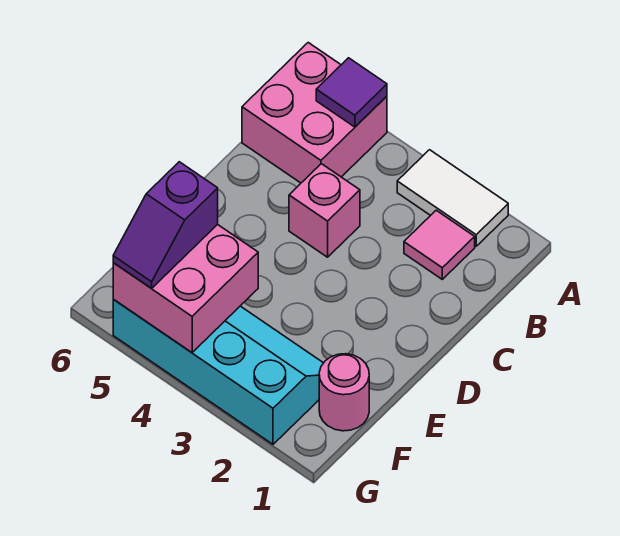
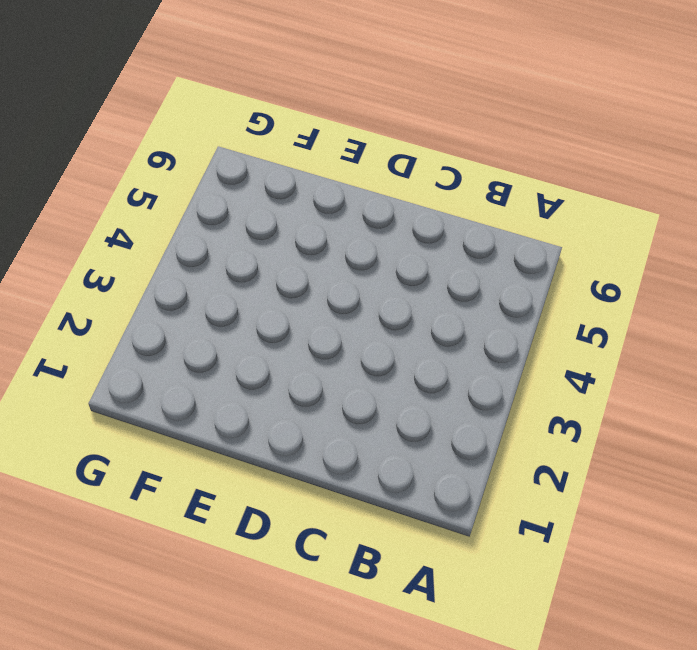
none -> white 1x2 tile [397,150,508,246]
none -> pink 2x2 brick [242,43,387,183]

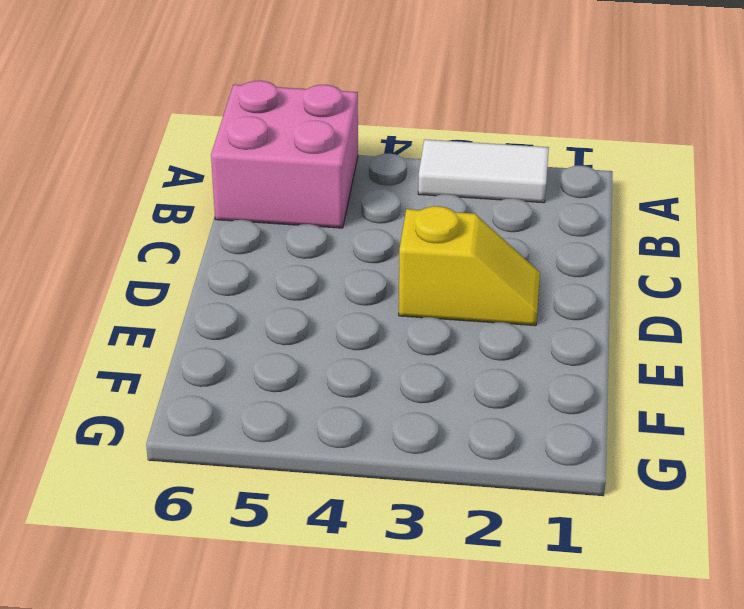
yellow 1x2 slope [399,206,540,326] -> none
none -> pink 1x1 tile [404,210,475,279]
none -> pink 1x1 brick [289,164,360,257]

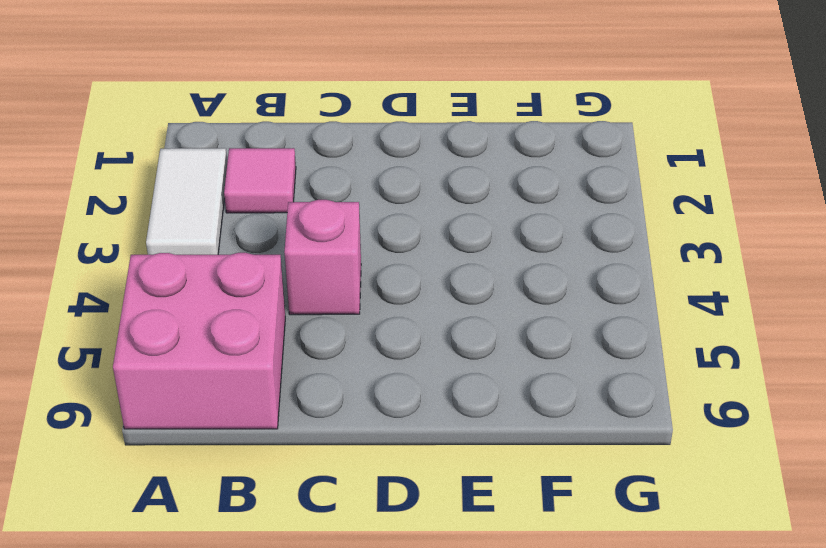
none -> pink 1x1 round brick [319,354,369,431]
none -> cyan 2x4 slope [113,300,323,444]

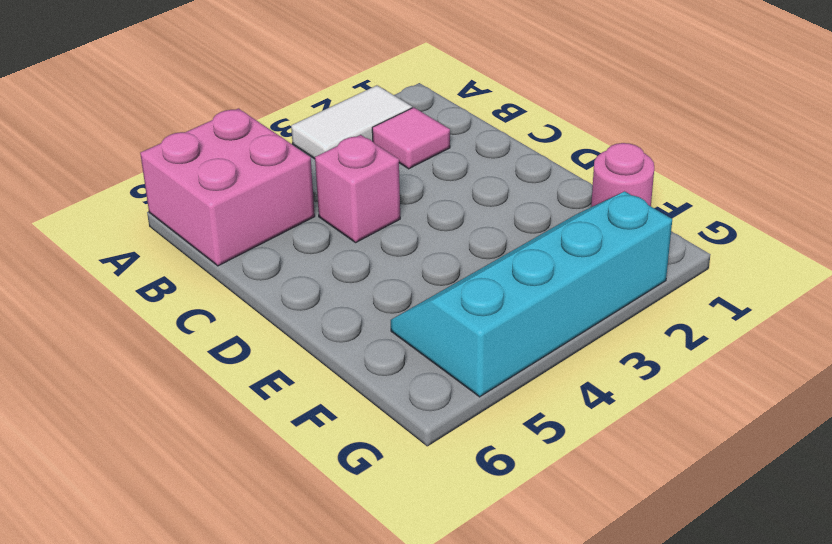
none -> purple 1x1 tile [316,58,387,127]
none -> pink 2x2 brick [113,224,258,353]

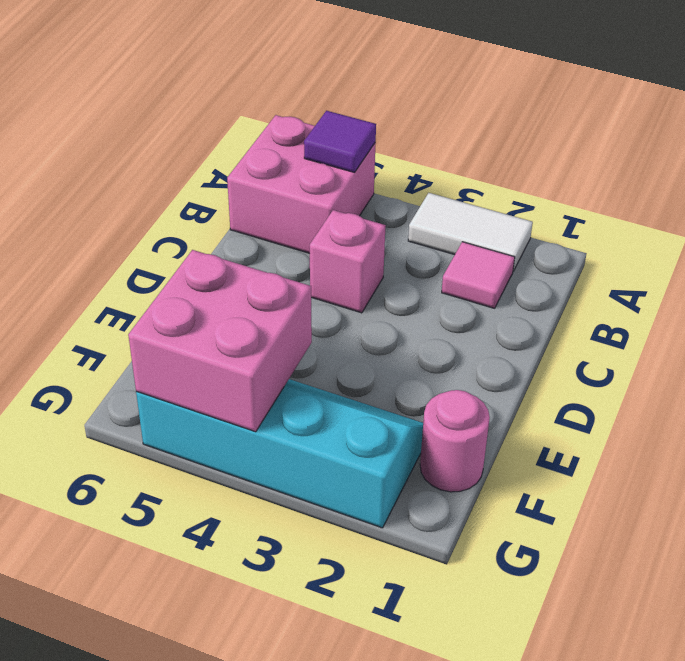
none -> purple 1x2 slope [113,162,218,288]

